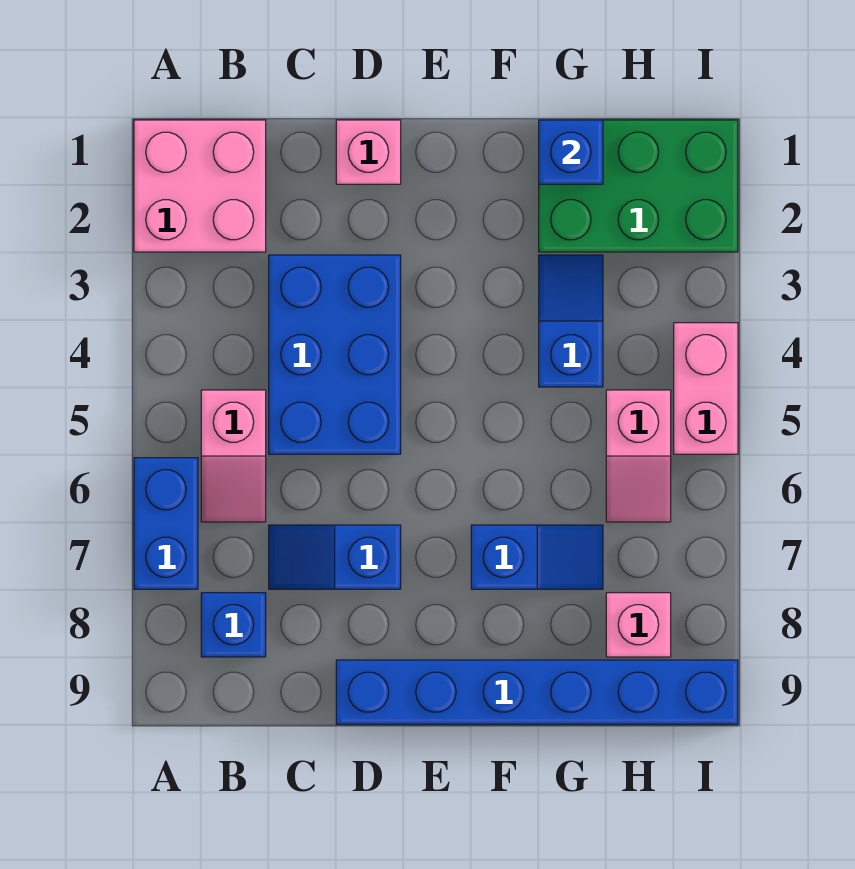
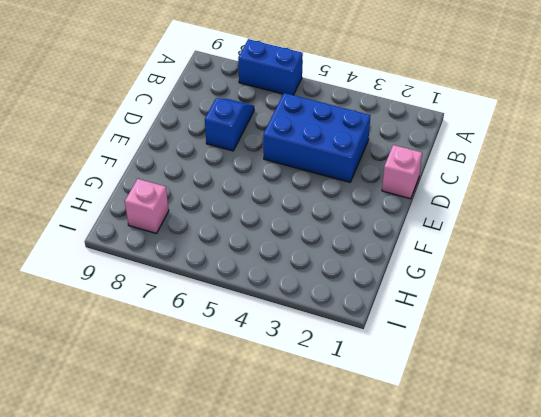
none -> pink 2x2 brick [134,120,266,252]
none -> pink 1x2 slope [201,390,266,522]
none -> blue 1x1 brick [201,593,266,657]

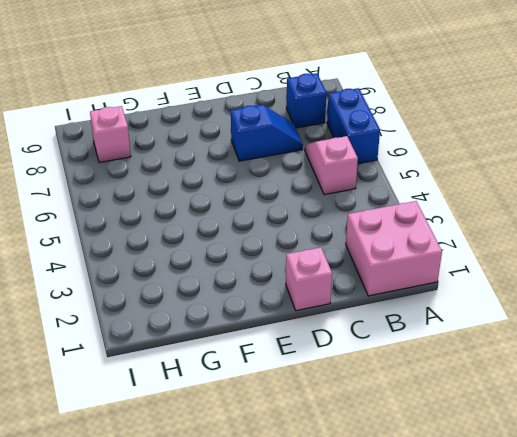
none -> blue 2x3 brick [269,255,401,454]
none -> blue 1x6 brick [336,660,738,724]
none -> blue 1x2 slope [471,525,603,589]

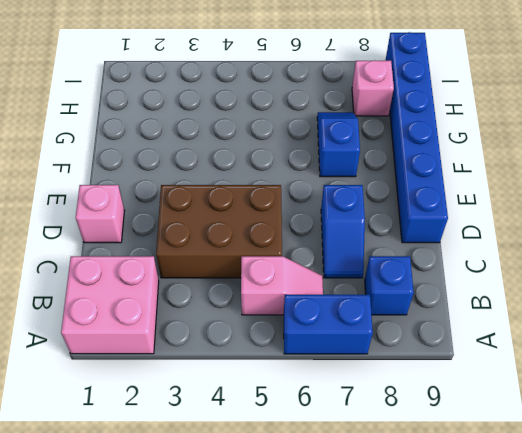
brown 2x3 brick [156,185,282,278] -> blue 2x3 brick [269,255,401,454]
none -> green 2x3 brick [539,120,738,252]
none -> blue 1x2 slope [539,255,603,387]
none -> pink 1x2 slope [606,390,671,522]

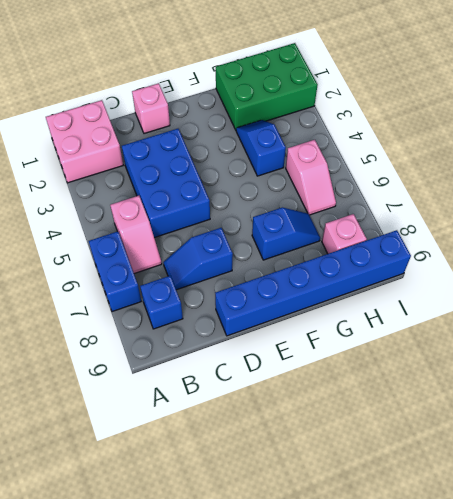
none -> pink 1x2 brick [674,323,738,454]
none -> blue 1x1 brick [539,120,603,184]

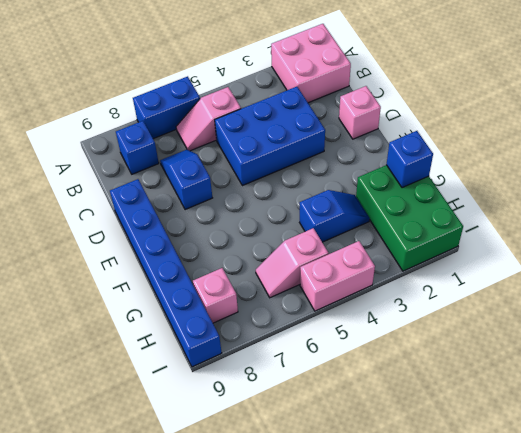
none -> blue 1x2 slope [471,525,603,589]

